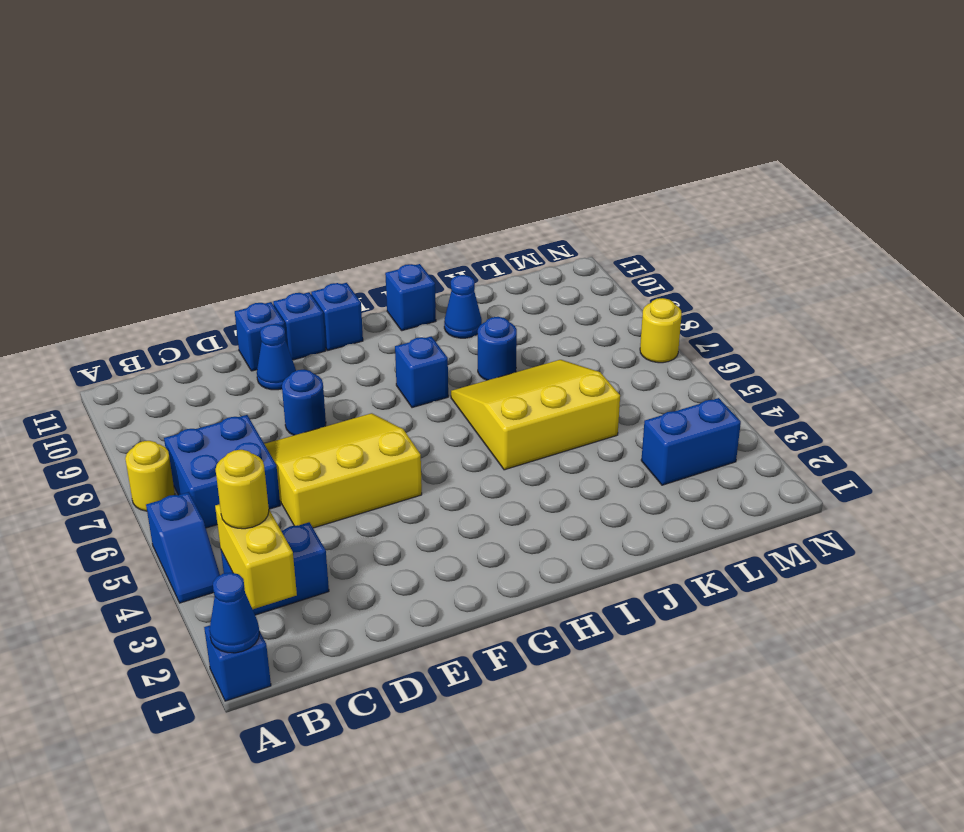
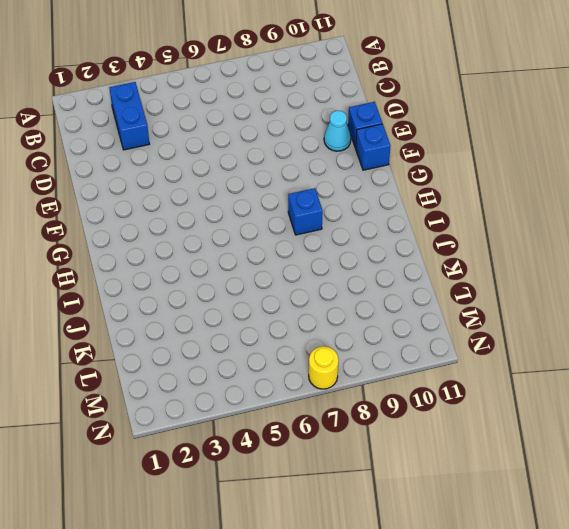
cyan 1x1 cone [324,111,351,151] -> blue 1x1 cone [257,324,296,390]
none -> blue 1x1 brick [204,625,271,701]
none -> blue 1x2 slope [146,492,220,603]
none -> yellow 1x1 round brick [125,441,175,511]

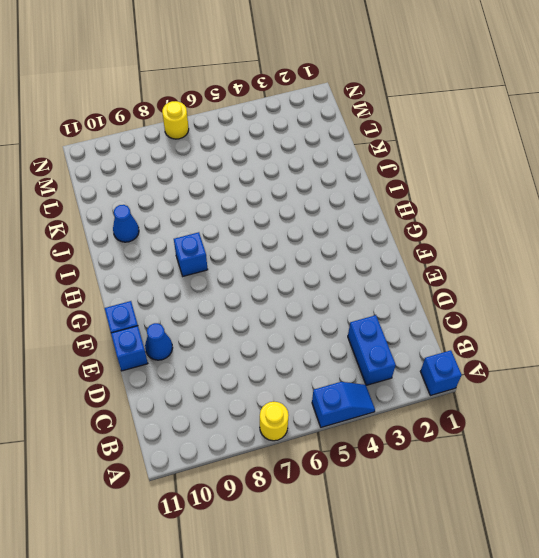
none -> blue 2x2 brick [164,415,280,528]
none -> yellow 3x3 slope [265,413,422,528]
none -> blue 1x1 round brick [282,370,326,435]

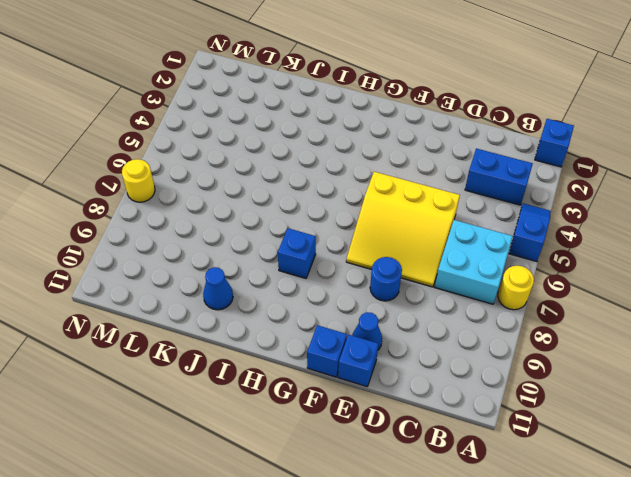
cyan 2x2 brick [435,220,513,304] -> blue 2x2 brick [164,415,280,528]
none -> blue 1x1 brick [311,283,363,350]
none -> yellow 3x3 slope [451,360,620,470]
none -> blue 1x1 brick [385,264,436,331]

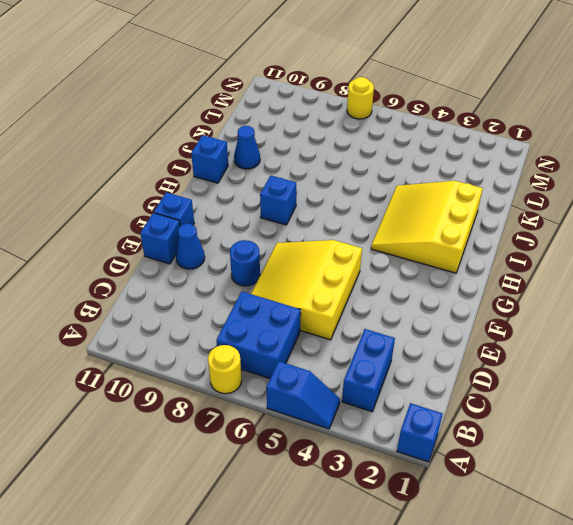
yellow 3x3 slope [371,181,483,273] -> yellow 3x3 slope moved to [451,360,620,470]
none -> blue 1x1 brick [311,283,363,350]
none -> blue 1x1 round brick [478,317,517,380]
none -> blue 1x2 brick [641,398,741,485]

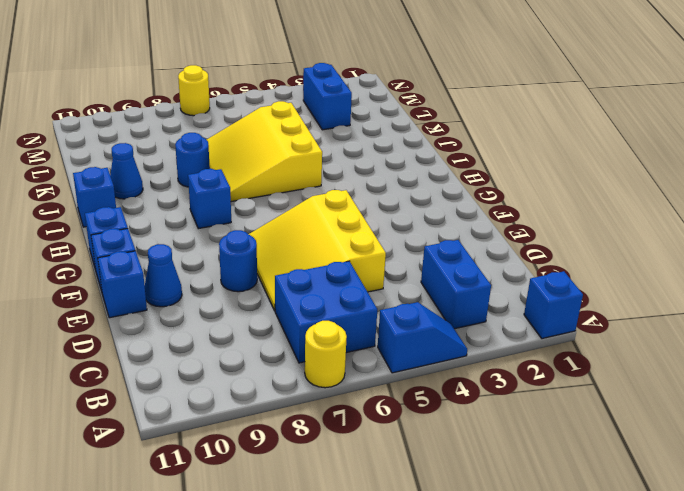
none -> blue 1x1 cone [209,573,259,653]
none -> yellow 1x2 brick [215,504,297,609]
none -> yellow 1x1 round brick [216,450,269,529]

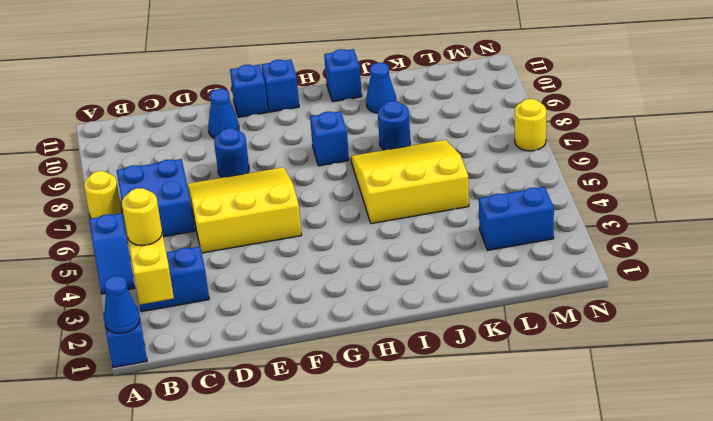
none -> blue 1x1 brick [235,302,286,371]

